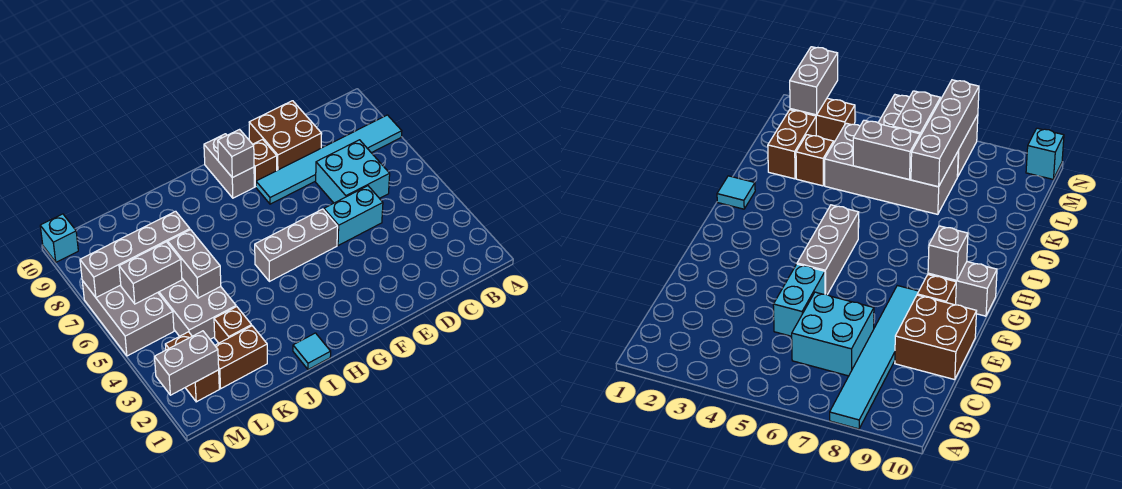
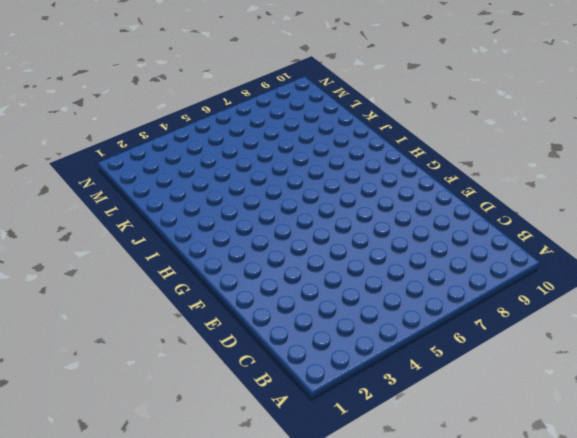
none -> cyan 1x6 tile [256,115,402,204]
none -> cyan 2x2 brick [316,140,390,203]
none -> cyan 1x2 brick [324,186,383,246]

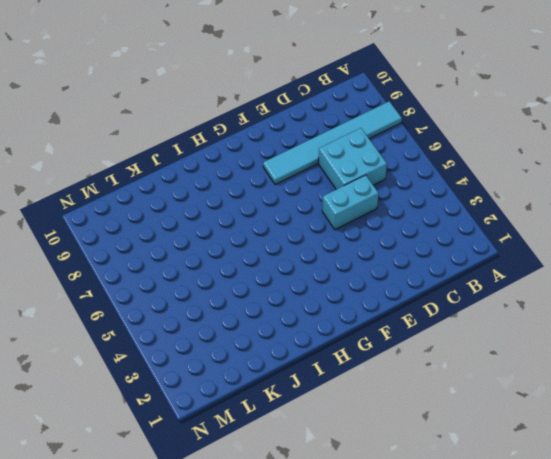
none -> brown 2x2 brick [249,101,322,170]
none -> grey 1x3 brick [255,209,338,281]
none -> brown 1x1 brick [253,140,277,187]

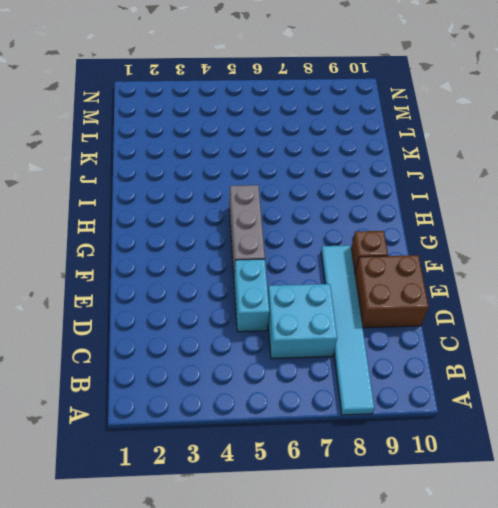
none -> grey 1x2 brick [204,134,254,198]
none -> cyan 1x1 tile [293,333,331,370]
none -> brown 1x2 brick [215,326,267,389]

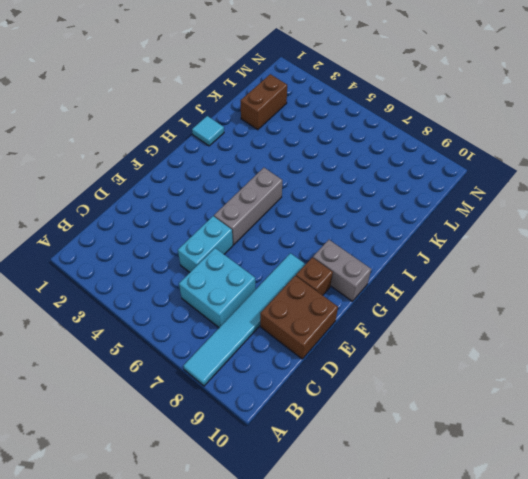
none -> brown 1x1 brick [214,307,252,343]
none -> grey 2x4 brick [158,279,236,339]
none -> brown 1x2 brick [165,332,219,402]

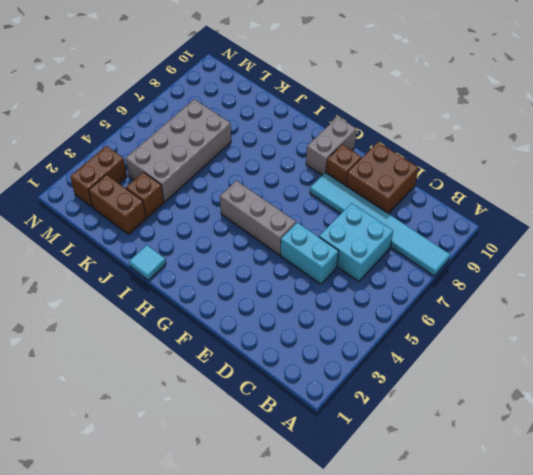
none -> grey 2x3 brick [82,281,174,356]
none -> cyan 1x1 brick [40,214,78,262]
none -> grey 1x1 brick [218,130,254,178]

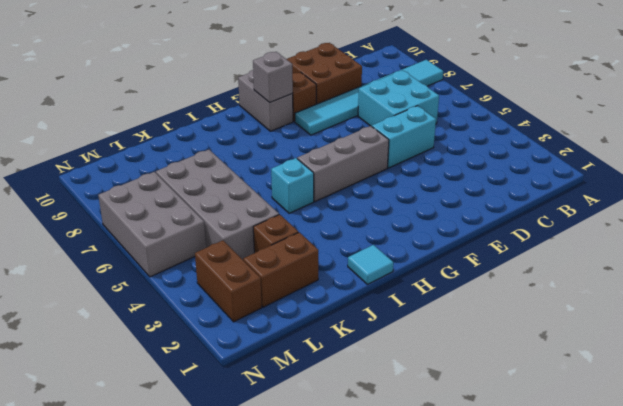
cyan 1x1 brick [271,158,314,213] -> cyan 1x1 brick moved to [40,214,78,262]
none -> grey 1x2 brick [168,230,221,298]
none -> grey 1x4 brick [80,211,190,298]
none -> grey 1x2 brick [119,242,182,304]

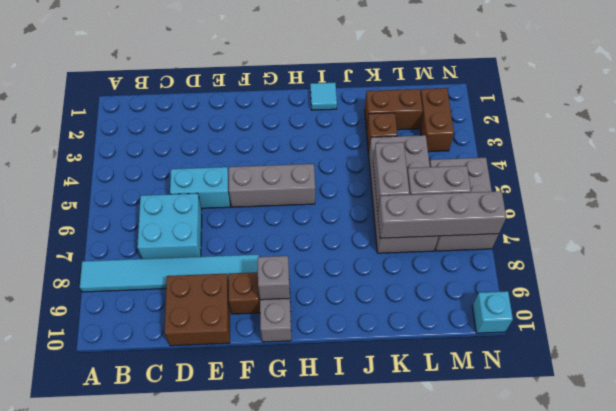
none -> grey 1x2 brick [154,331,219,395]

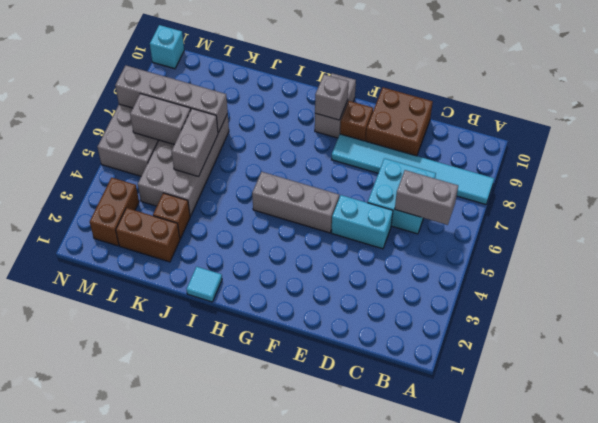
grey 1x2 brick [395,170,458,225] -> grey 1x2 brick moved to [154,331,219,395]

